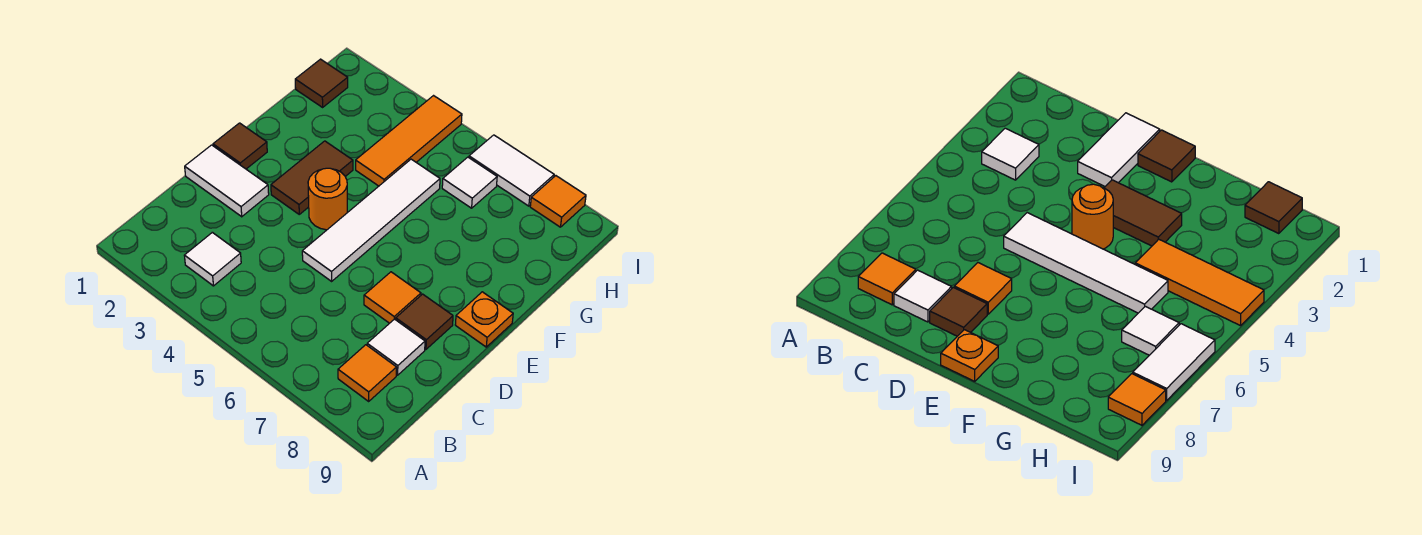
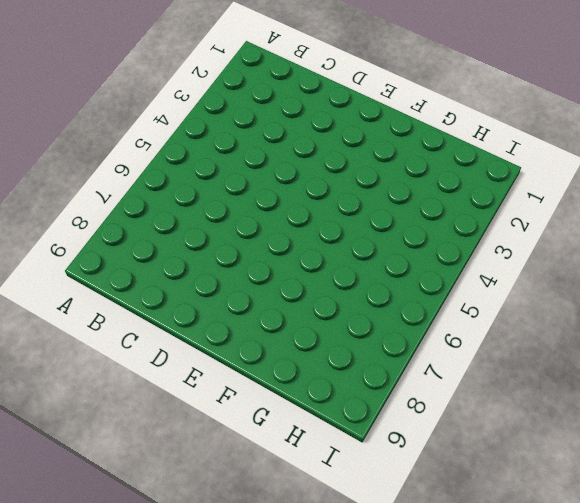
none -> white 1x1 tile [184,232,241,286]
none -> orange 1x1 tile [338,345,397,401]
none -> white 1x1 tile [367,319,425,375]

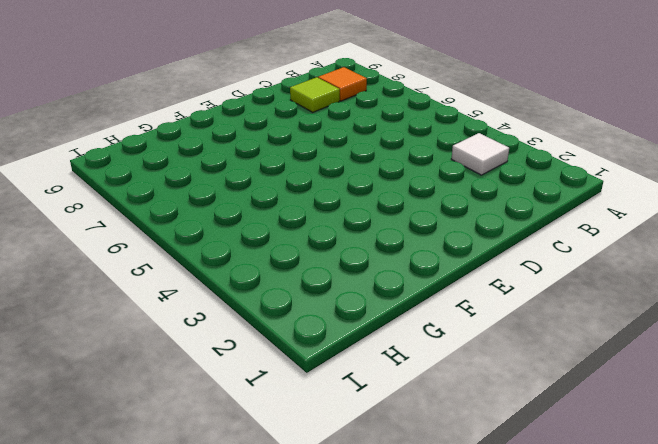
lime 1x1 tile [290,77,340,112] -> white 1x1 tile [367,319,425,375]
none -> white 1x2 tile [185,145,269,217]
none -> white 1x4 tile [302,159,440,281]
none -> orange 1x1 tile [364,272,421,323]

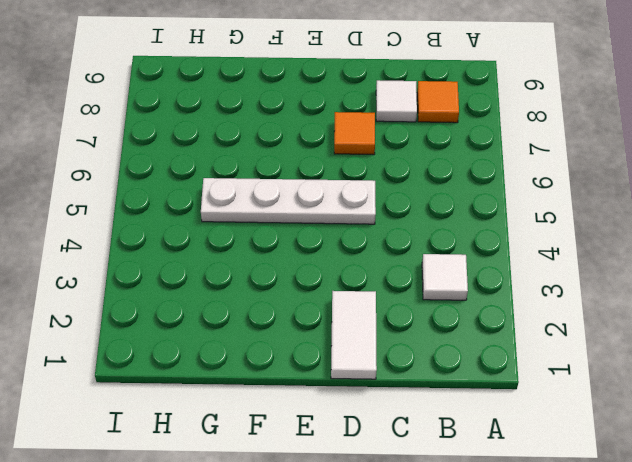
white 1x4 plate [201,178,376,224] -> white 1x4 tile [302,159,440,281]
none -> brown 1x1 tile [396,294,453,349]
none -> brown 1x1 tile [213,123,267,169]
none -> brown 1x2 tile [271,141,353,214]

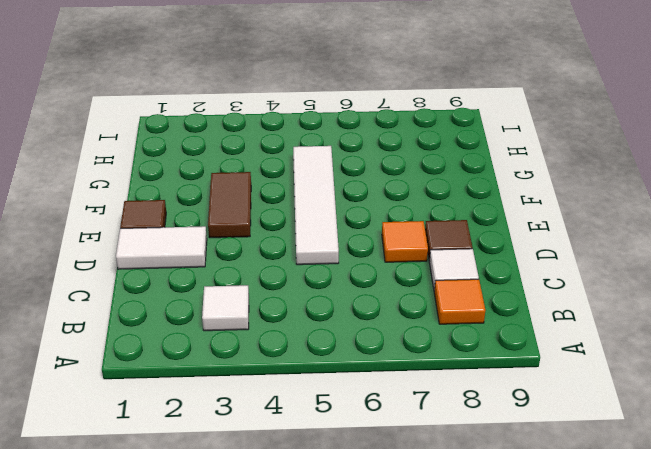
none -> orange 1x1 round brick [308,168,347,230]
none -> orange 1x1 plate [455,292,513,347]
none -> orange 1x3 tile [356,96,462,186]

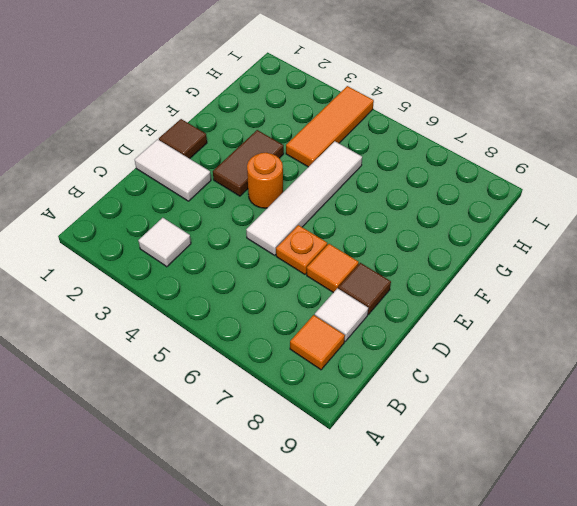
orange 1x1 plate [276,225,327,274] -> orange 1x1 plate moved to [455,292,513,347]
none -> brown 1x1 tile [295,59,348,107]
none -> white 1x1 tile [442,157,497,208]
none -> white 1x2 tile [469,135,554,206]

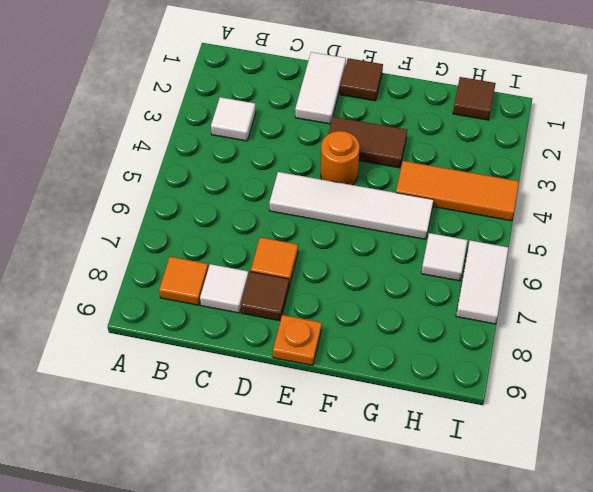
none -> orange 1x1 tile [530,176,586,227]

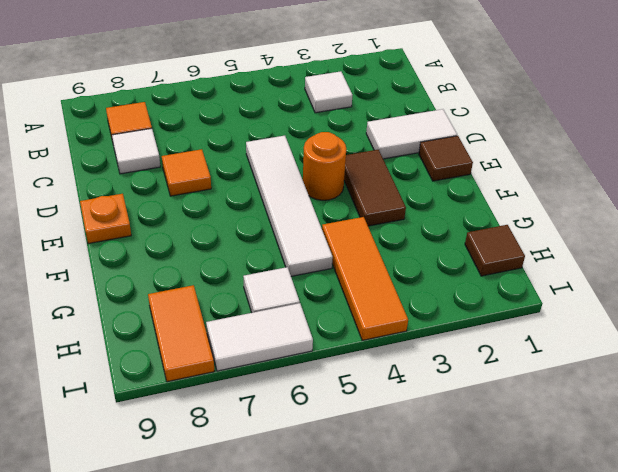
orange 1x2 tile [148,285,214,382] -> orange 1x1 tile [530,176,586,227]
none -> brown 1x1 tile [396,294,453,349]

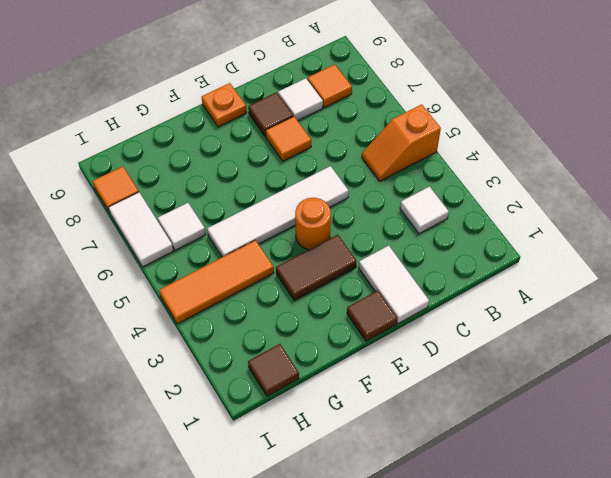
orange 1x2 slope [362,104,441,181] -> none

